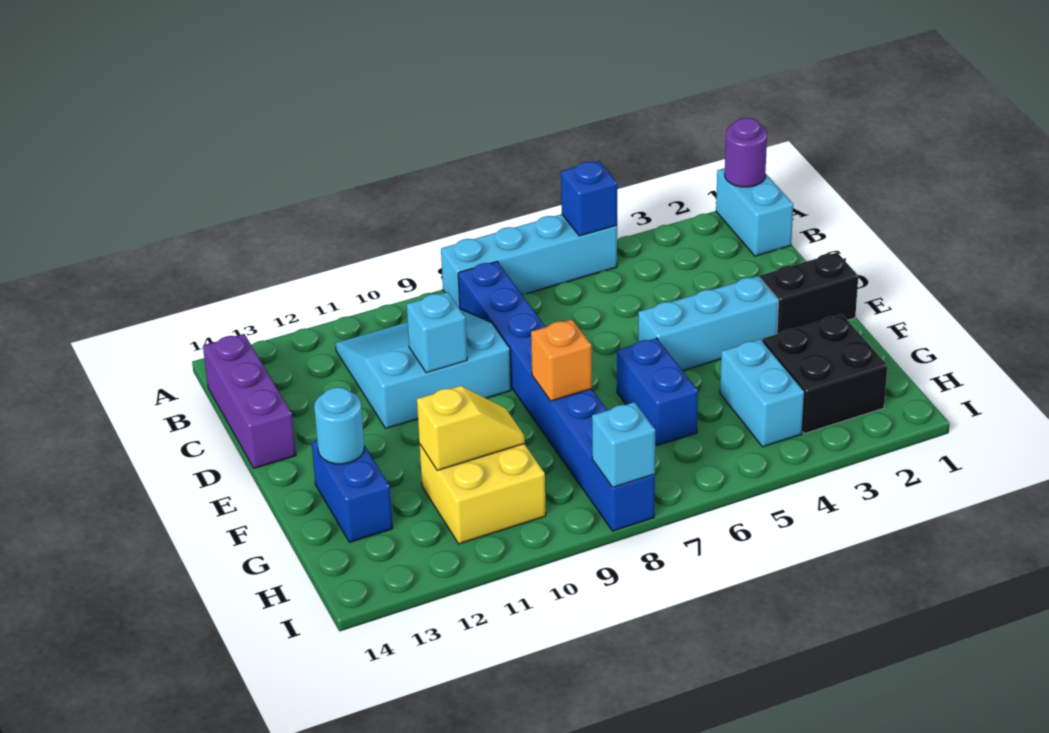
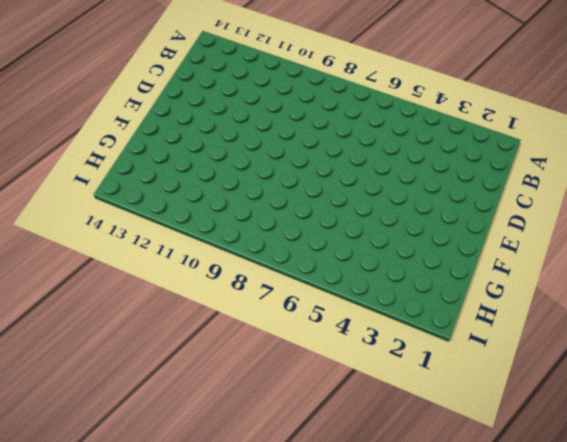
none -> cyan 1x2 brick [716,168,793,256]
none -> cyan 1x4 brick [441,214,617,308]
none -> blue 1x8 brick [458,262,655,531]

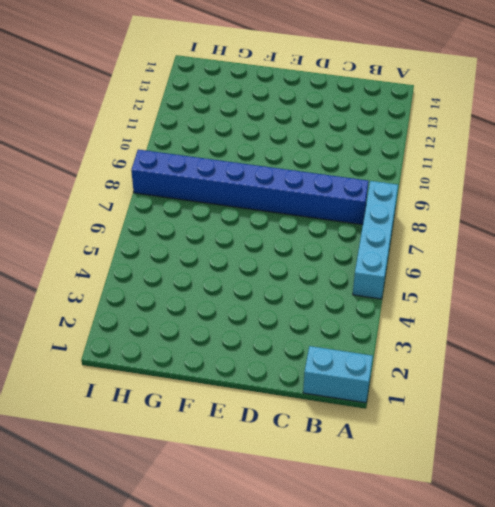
none -> cyan 3x3 slope [335,308,511,429]
none -> purple 1x3 brick [203,334,296,468]
none -> black 1x2 brick [760,253,858,334]

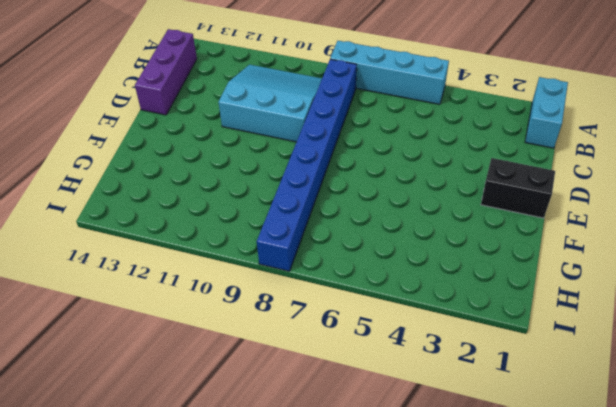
none -> cyan 1x3 brick [638,276,779,371]
none -> blue 1x2 brick [617,338,698,446]
none -> blue 1x2 brick [312,441,393,542]

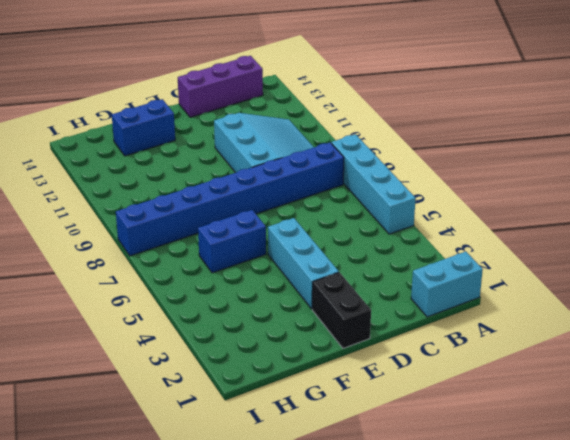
none -> black 2x2 brick [763,314,887,434]
none -> cyan 1x2 brick [720,339,805,447]
none -> yellow 2x2 brick [420,444,546,544]

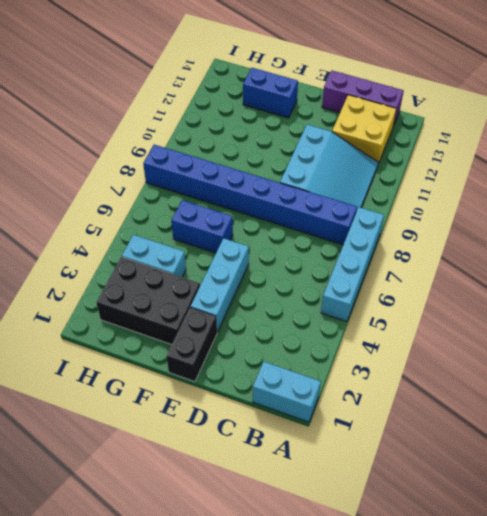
yellow 2x2 brick [332,95,397,164] -> yellow 2x2 brick moved to [420,444,546,544]
black 2x3 brick [96,257,200,345] -> black 2x2 brick [763,314,887,434]
none -> purple 1x1 round brick [725,118,767,187]
none -> blue 1x1 brick [561,161,617,236]
none -> cyan 1x1 brick [407,292,467,373]

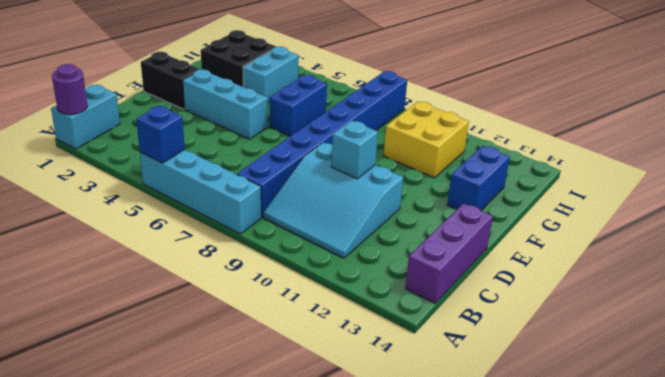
none -> orange 1x1 brick [531,319,592,401]
none -> cyan 1x1 round brick [314,387,364,464]
none -> yellow 1x2 slope [417,386,525,470]

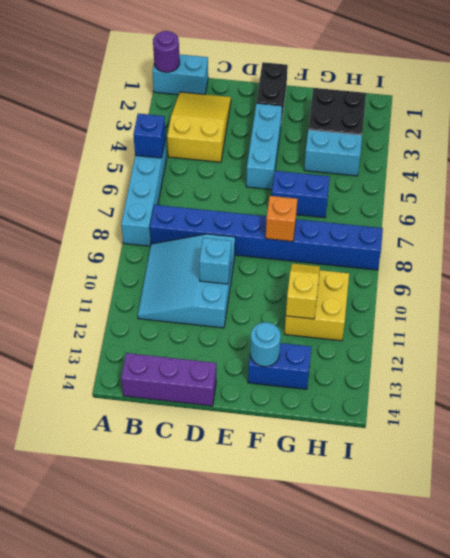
yellow 2x3 slope [167,92,231,162] -> none
none -> cyan 1x1 brick [592,402,655,487]

